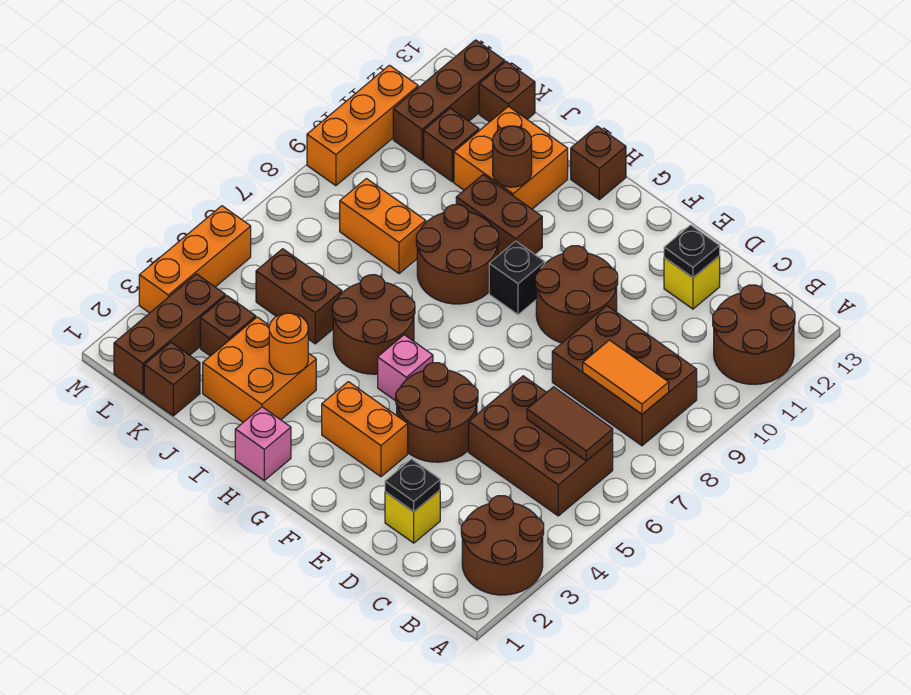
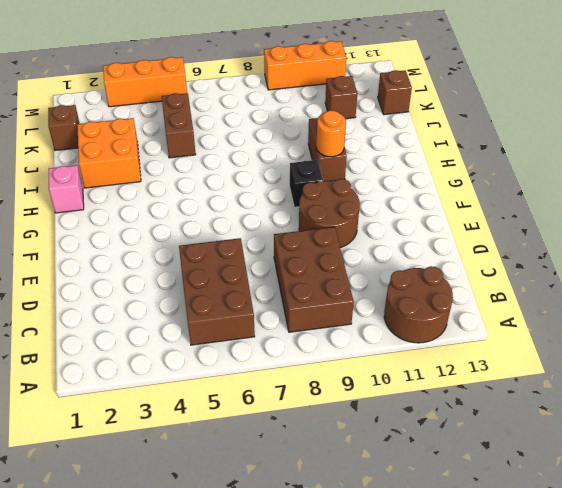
orange 1x1 round brick [316,110,346,157] -> orange 1x1 round brick moved to [269,313,308,374]
none -> brown 2x2 round brick [461,496,544,595]
none -> yellow 1x1 brick [385,490,440,543]
none -> yellow 1x1 brick [664,256,720,309]
none -> brown 2x2 round brick [396,363,478,462]

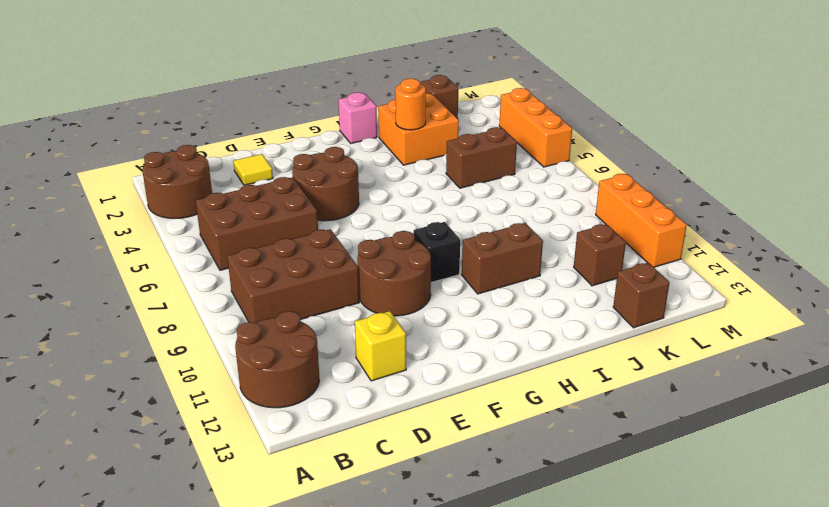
yellow 1x1 tile [233,154,273,185] -> yellow 1x1 brick [385,490,440,543]
none -> orange 1x2 brick [322,382,408,477]
none -> pink 1x1 brick [378,335,433,401]
none -> brown 2x2 round brick [332,275,415,374]
none -> brown 2x2 round brick [416,204,499,304]

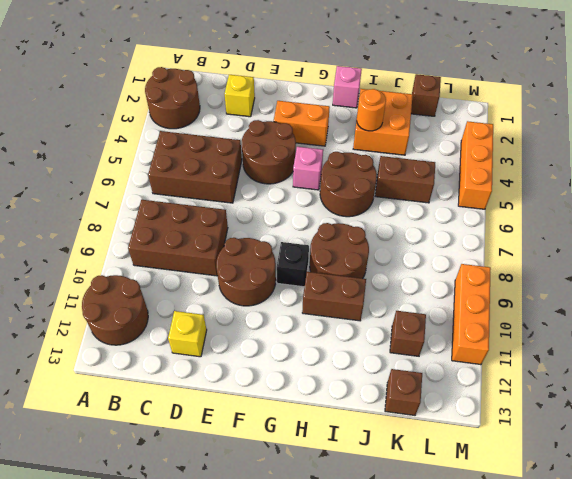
none -> brown 1x1 brick [571,126,626,200]
none -> orange 2x2 brick [454,106,568,209]
none -> orange 1x2 brick [340,179,426,274]
none -> brown 1x1 brick [200,296,256,356]

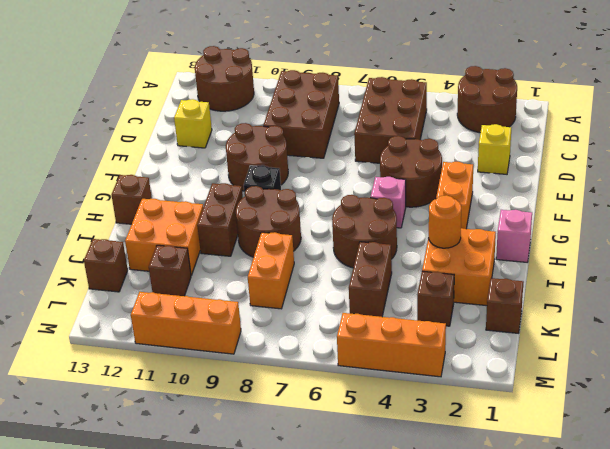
none -> brown 1x3 brick [114,274,225,394]
none -> brown 1x3 brick [393,40,505,160]
none -> brown 1x2 tile [527,387,613,461]
none -> orange 1x2 tile [583,340,669,414]

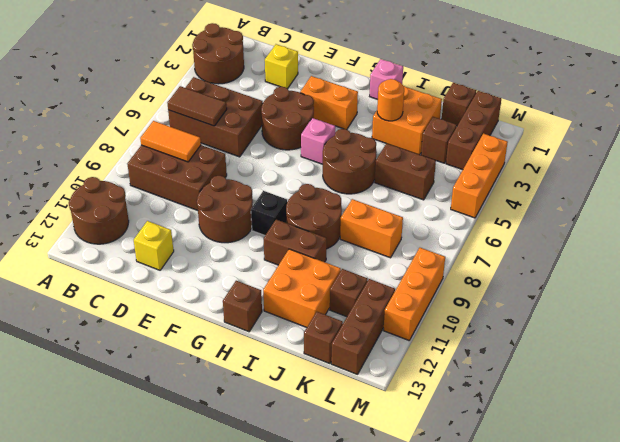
none -> black 1x1 plate [385,459,440,512]
none -> black 1x1 plate [664,225,720,278]
none -> brown 1x1 round brick [493,126,532,187]

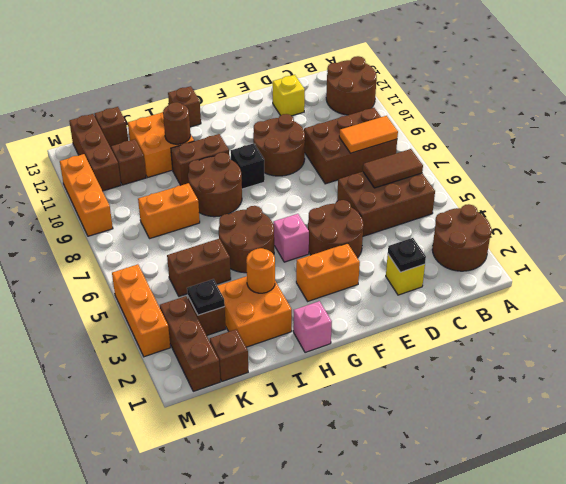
black 1x1 plate [187,279,225,315] -> black 1x1 plate moved to [664,225,720,278]

